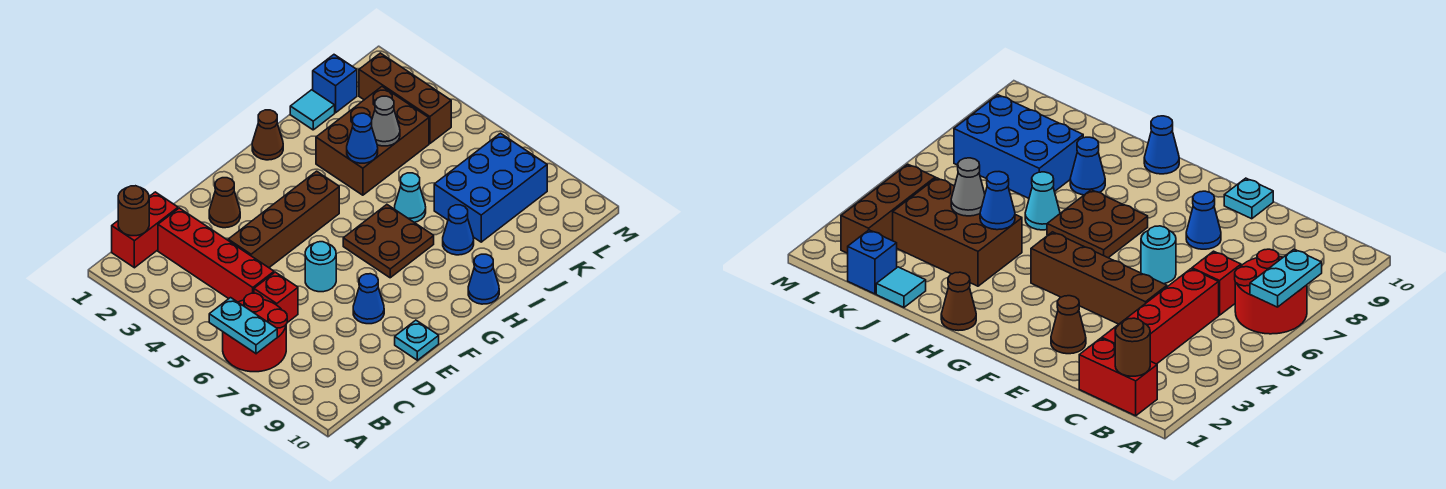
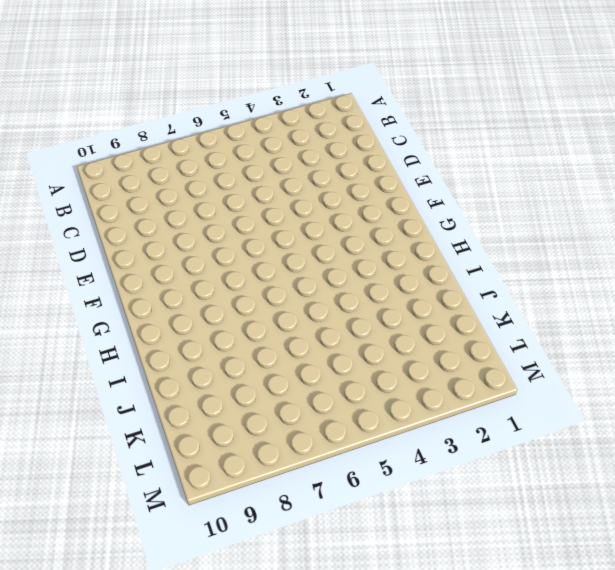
none -> red 2x2 round brick [223,293,287,372]
none -> red 1x2 brick [112,192,178,268]
none -> red 1x4 brick [158,208,274,302]

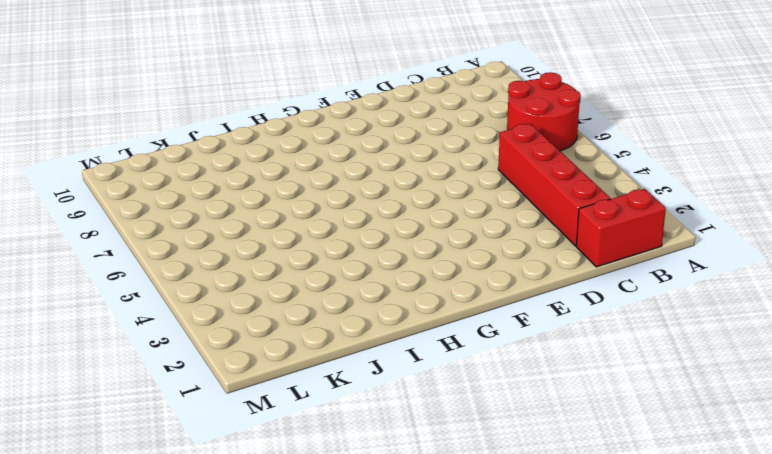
none -> red 1x1 brick [254,272,298,323]
none -> brown 1x4 brick [228,171,339,268]
none -> brown 1x1 cone [209,178,240,228]

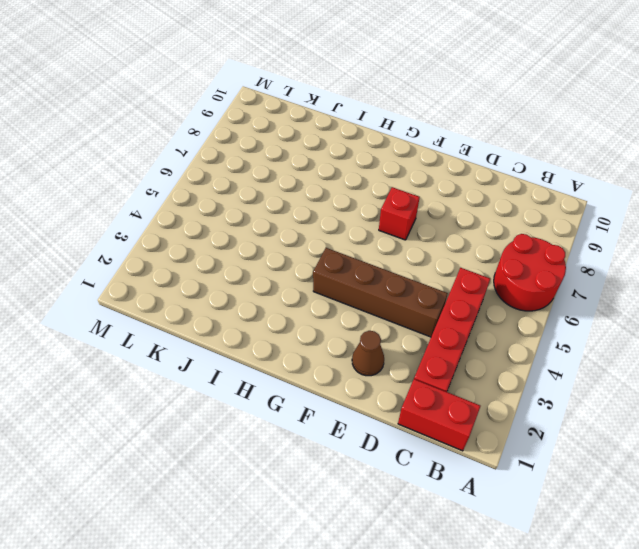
red 1x1 brick [379,187,420,240] -> red 1x1 brick moved to [254,272,298,323]
none -> cyan 1x1 round brick [305,242,336,292]
none -> blue 1x1 cone [353,274,384,324]
none -> cyan 1x1 plate [395,320,439,360]

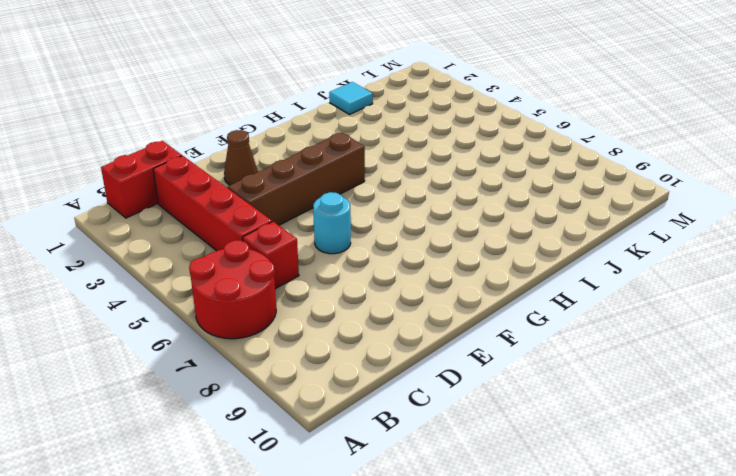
none -> blue 1x1 cone [353,274,384,324]
none -> cyan 1x1 plate [395,320,439,360]
none -> brown 2x2 plate [343,205,434,278]

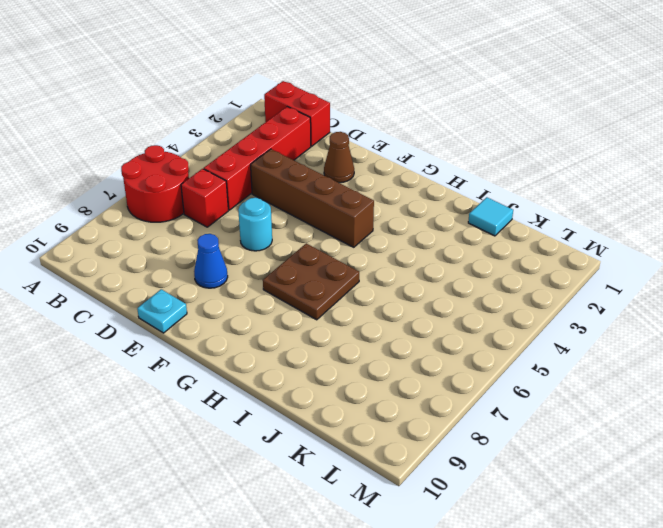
none -> brown 1x1 cone [252,110,283,160]
none -> blue 1x1 cone [468,254,499,304]
none -> brown 2x3 brick [316,87,429,195]

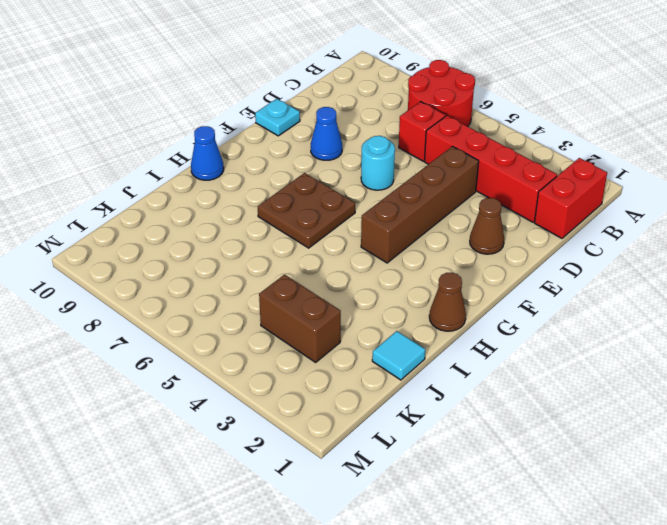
brown 1x2 brick [259,275,341,362] -> brown 2x3 brick [316,87,429,195]
none -> cyan 1x1 cone [395,173,426,222]
none -> blue 1x1 cone [443,205,474,255]
none -> blue 2x3 brick [434,133,547,242]

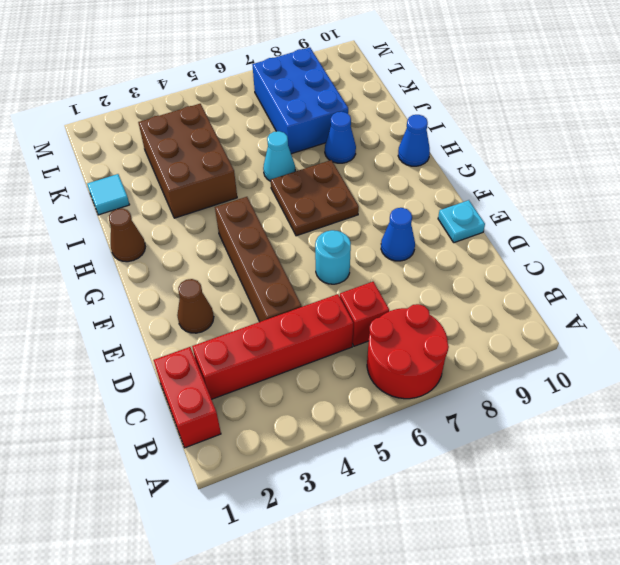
none -> blue 1x1 brick [313,55,357,113]
none -> brown 1x3 brick [359,53,451,144]
none -> cyan 1x2 plate [209,298,277,354]

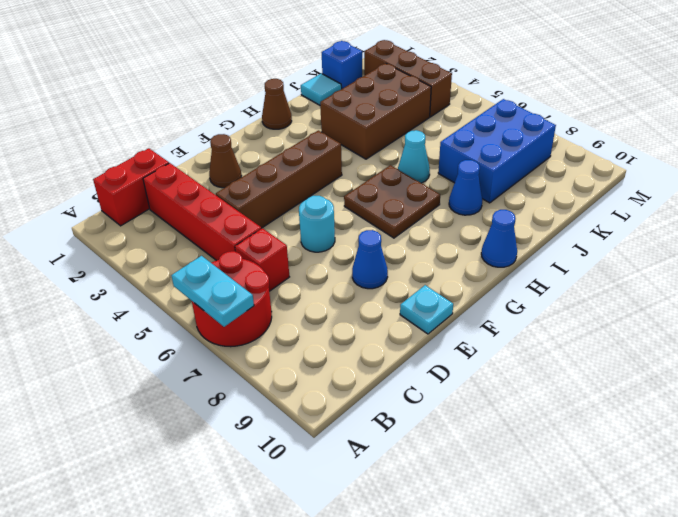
none -> brown 1x1 round brick [118,186,149,236]
none -> blue 1x1 cone [347,113,378,163]
none -> grey 1x1 cone [372,96,400,146]

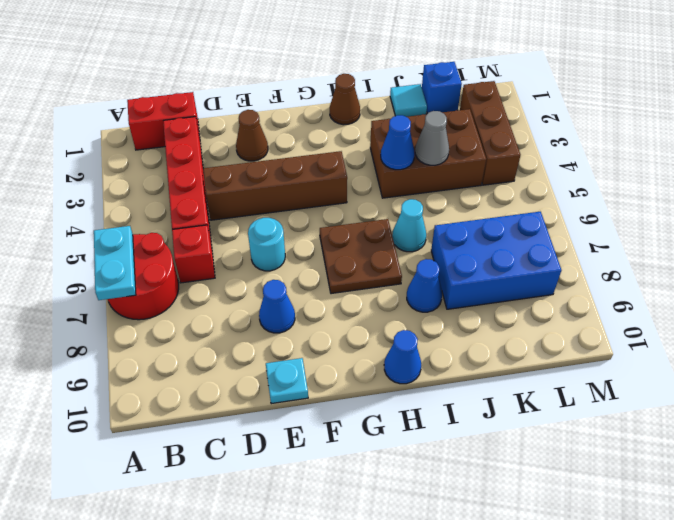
none -> brown 1x1 round brick [118,186,149,236]

